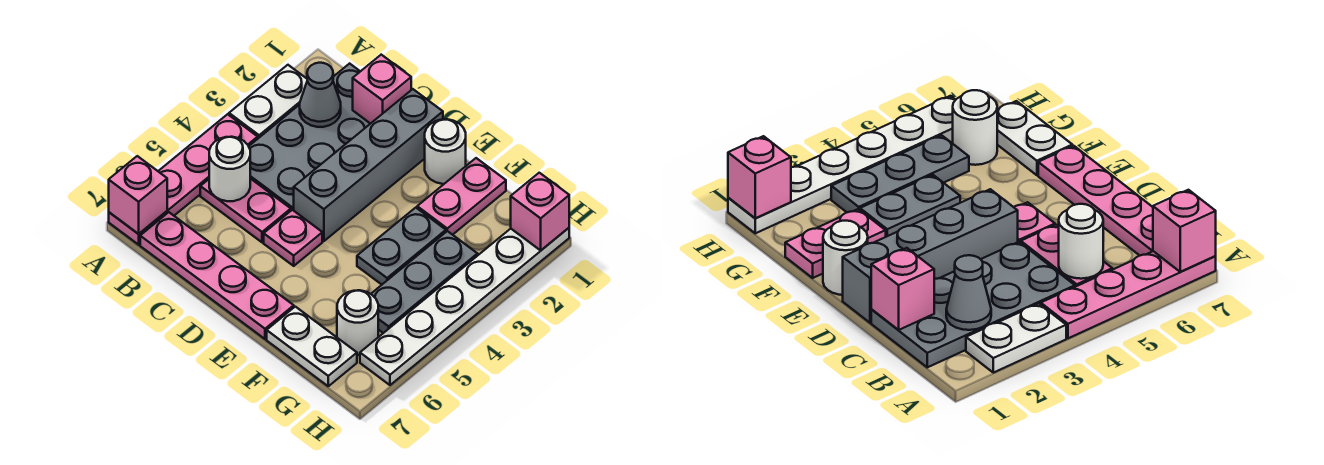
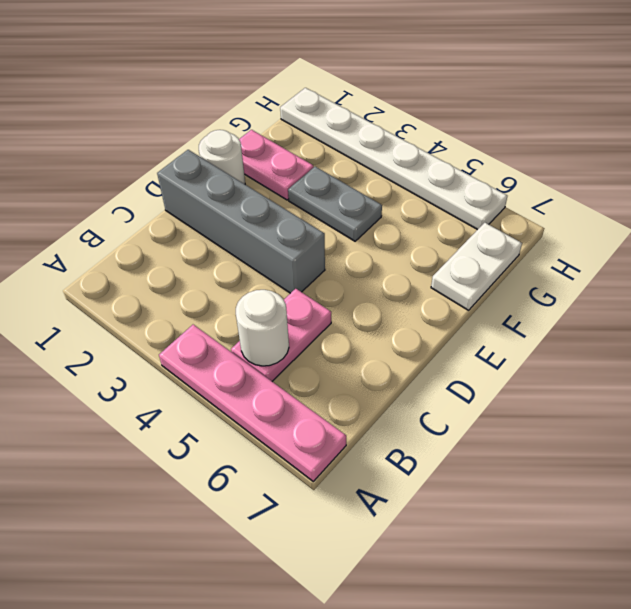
none -> white 1x2 plate [229,65,307,138]
none -> grey 2x4 plate [249,64,370,210]
none -> pink 1x4 plate [140,212,294,339]

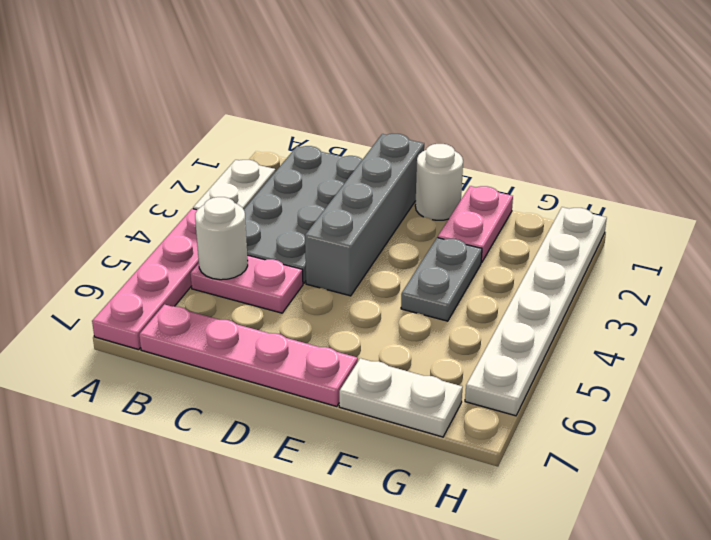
none -> pink 1x1 plate [264,210,322,266]
none -> grey 1x3 plate [371,231,478,333]
none -> white 1x1 round brick [337,290,378,355]

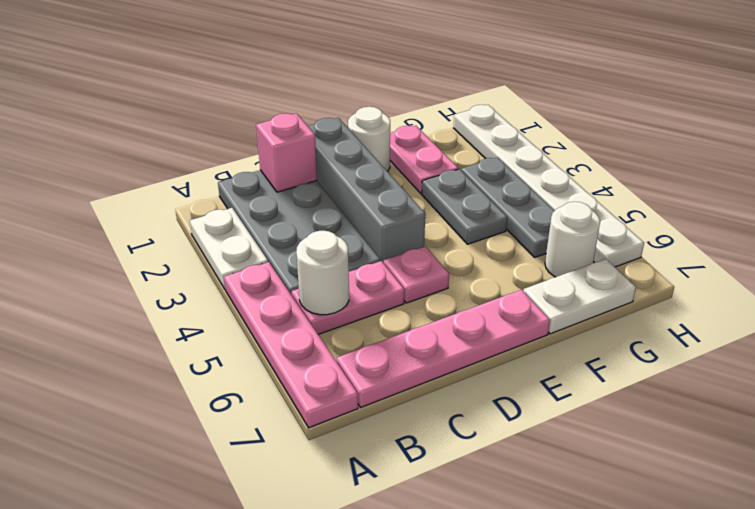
none -> pink 1x1 brick [109,156,167,234]
none -> grey 1x1 cone [300,63,341,127]
none -> pink 1x1 brick [511,173,569,250]

